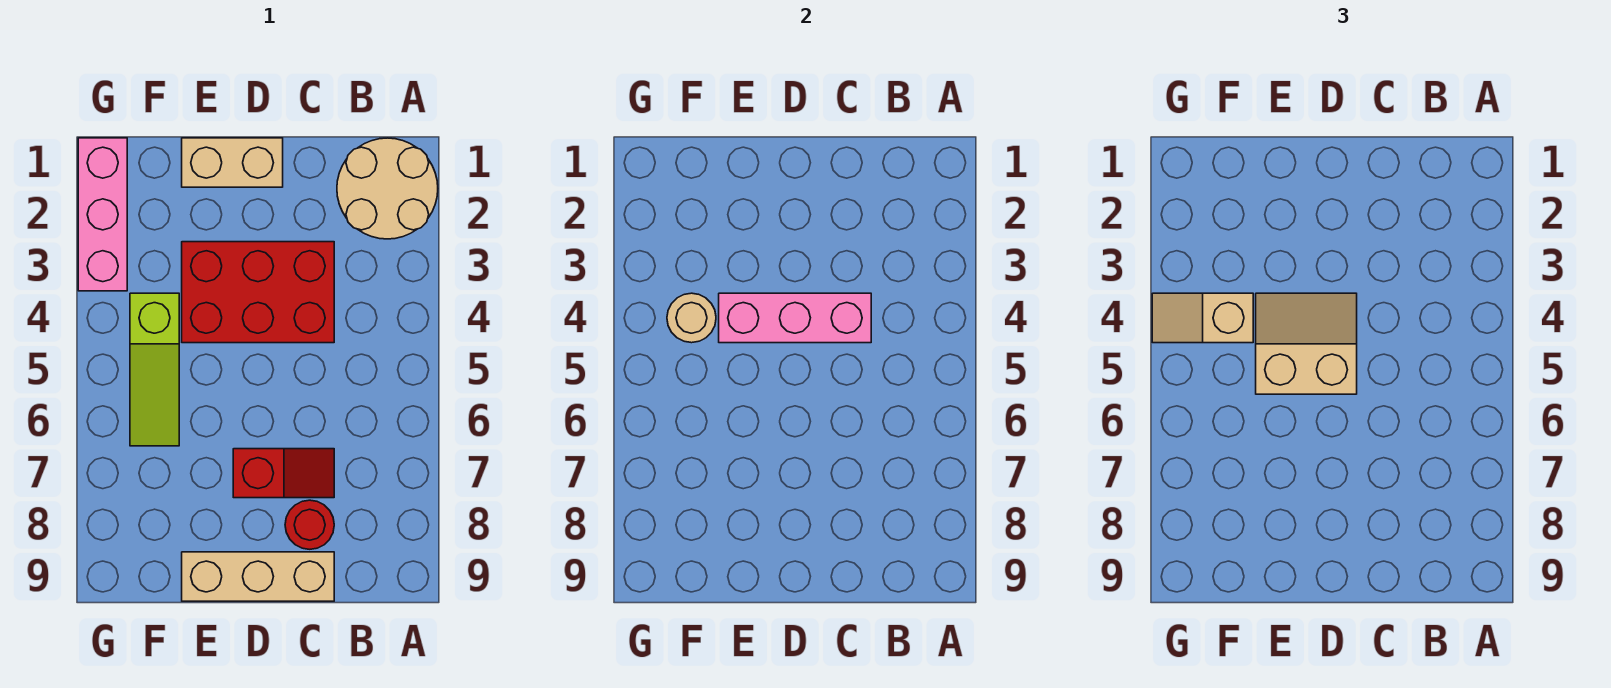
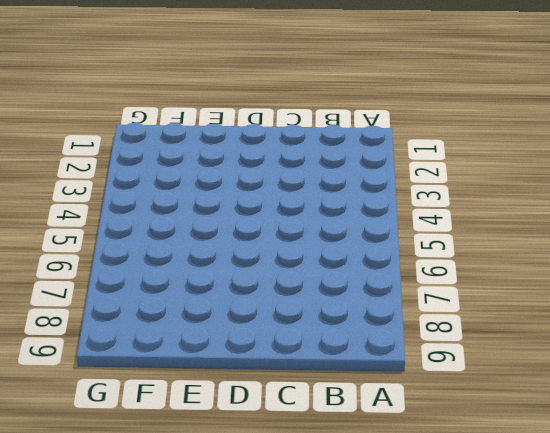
none -> tan 2x2 round brick [337,138,438,239]
none -> red 2x3 brick [182,242,334,343]
none -> red 1x2 slope [233,449,334,498]

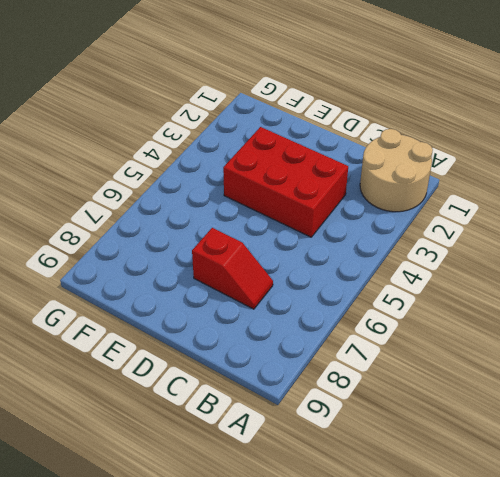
none -> red 1x1 round brick [285,500,334,549]
none -> tan 1x3 brick [182,552,334,601]
none -> tan 1x2 brick [182,138,283,187]

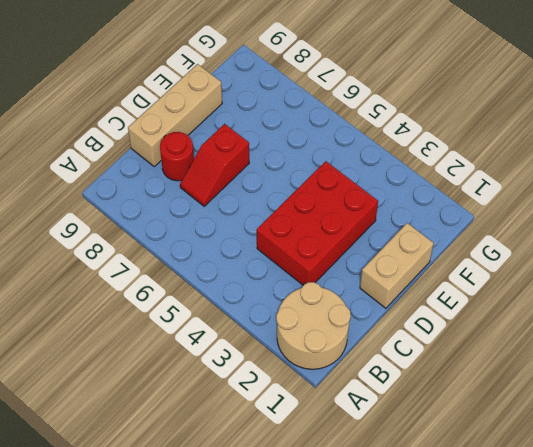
none -> lime 1x3 slope [130,293,179,446]
none -> pink 1x3 brick [78,138,127,291]
none -> pink 1x3 brick [719,293,871,343]

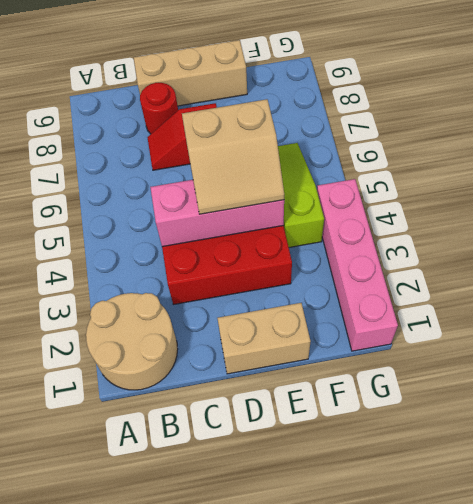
pink 1x4 brick [317,179,398,351] -> pink 1x3 brick [78,138,127,291]
none -> tan 1x1 round brick [667,293,716,343]
none -> tan 1x2 slope [1152,293,1253,343]

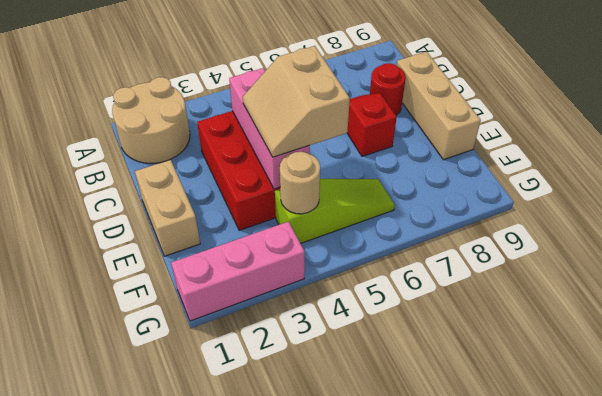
none -> tan 1x2 slope [1152,293,1253,343]

